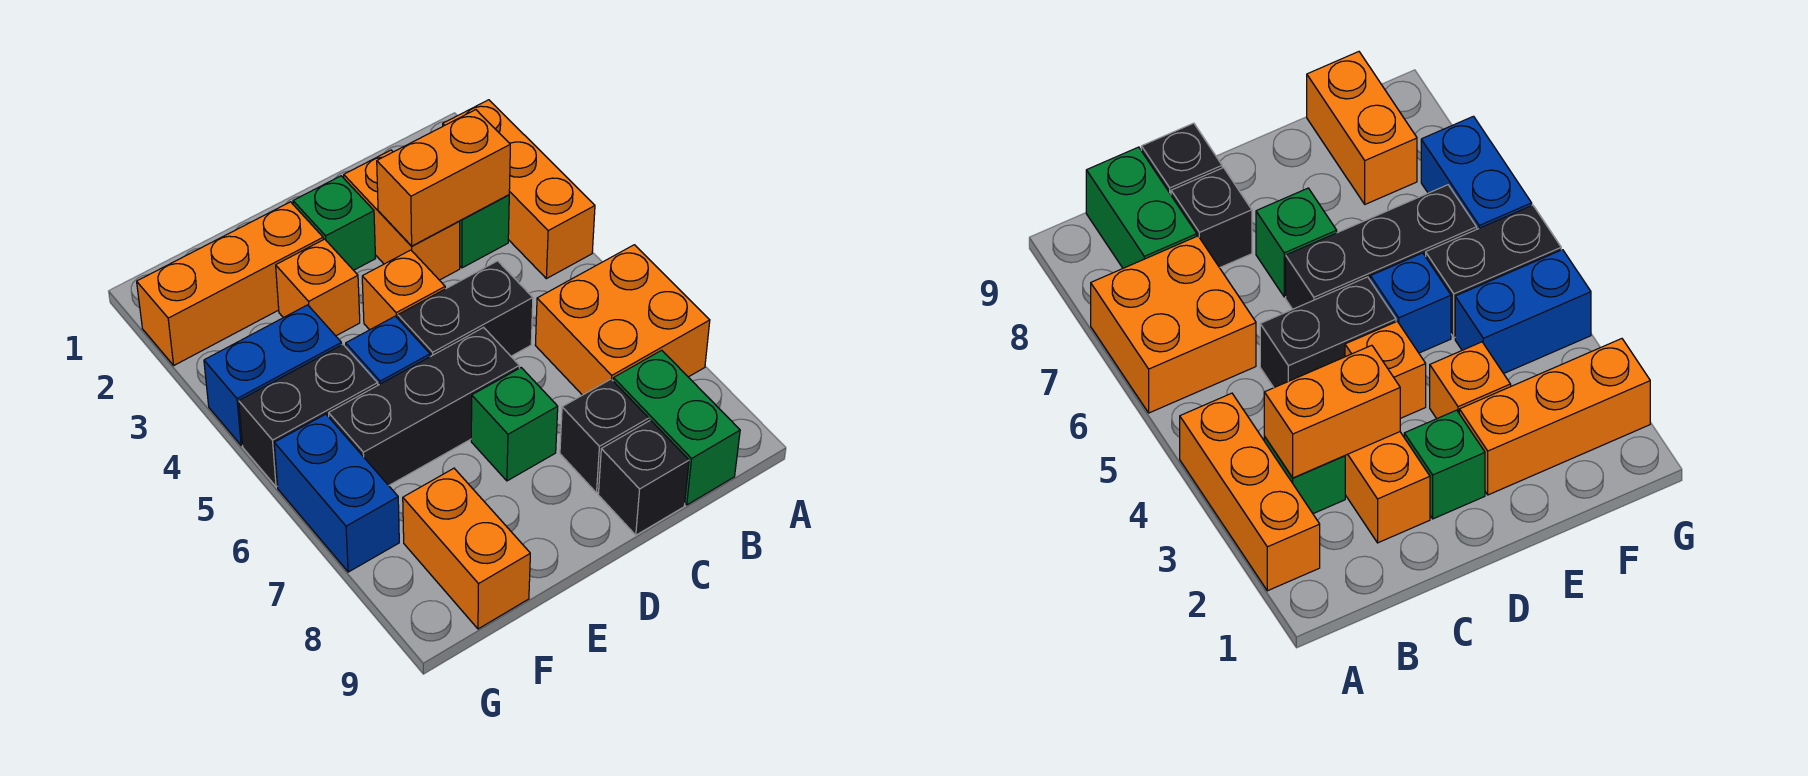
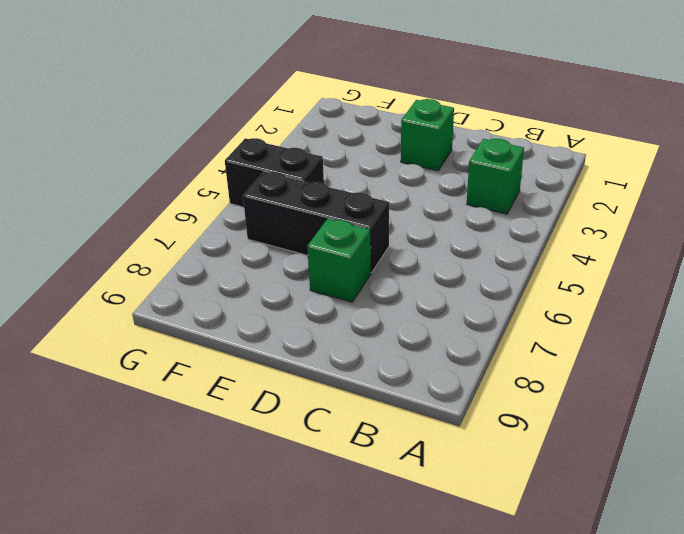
none -> orange 1x3 brick [443,100,595,279]
none -> orange 2x2 brick [535,245,710,395]
none -> green 1x2 brick [613,350,740,505]

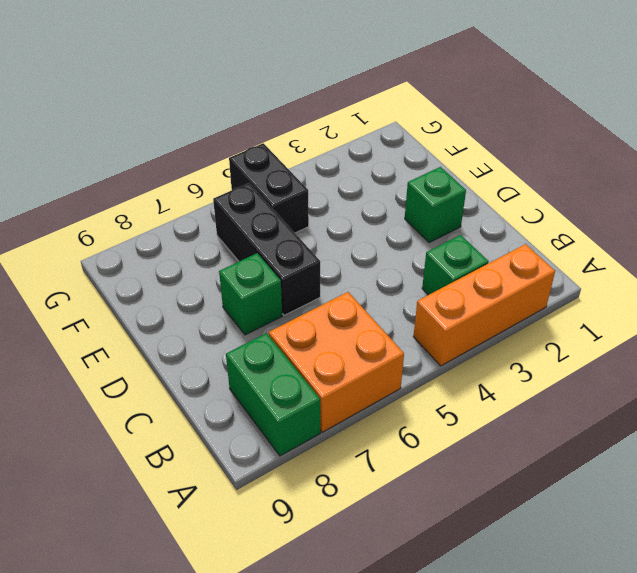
green 1x2 brick [226,333,320,456] -> green 1x2 brick turned to [613,350,740,505]
none -> orange 1x2 brick [344,150,460,280]
none -> black 1x2 brick [398,261,533,357]
none -> black 1x1 brick [560,379,649,493]

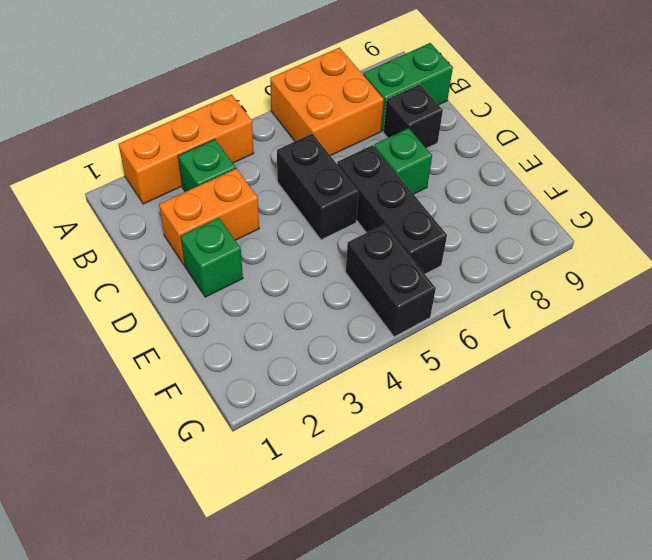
none -> black 1x1 brick [598,420,689,535]
none -> orange 1x1 brick [362,250,445,330]
none -> orange 1x3 brick [137,202,323,365]

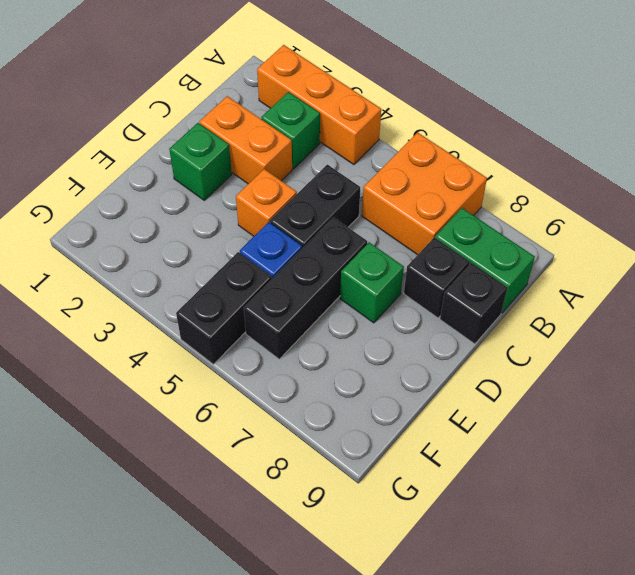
none -> orange 1x3 brick [137,202,323,365]
none -> orange 1x1 brick [276,239,360,336]
none -> blue 1x2 brick [204,305,342,445]

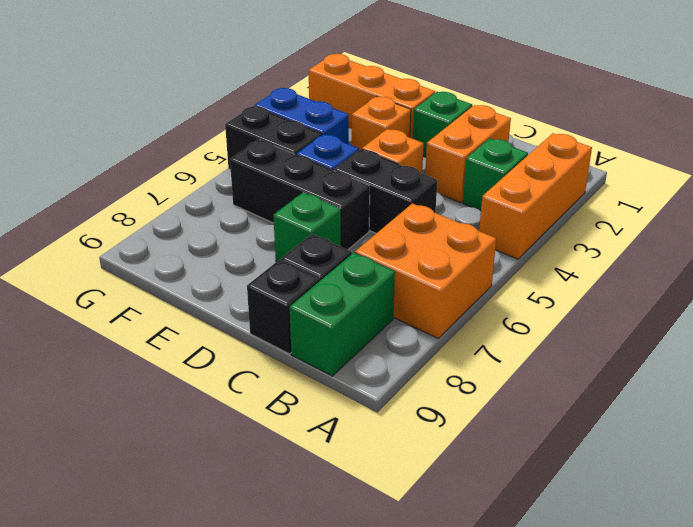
none -> orange 1x2 brick [403,468,530,629]
none -> blue 1x2 brick [274,414,399,572]
none -> orange 1x2 brick [377,110,510,246]

